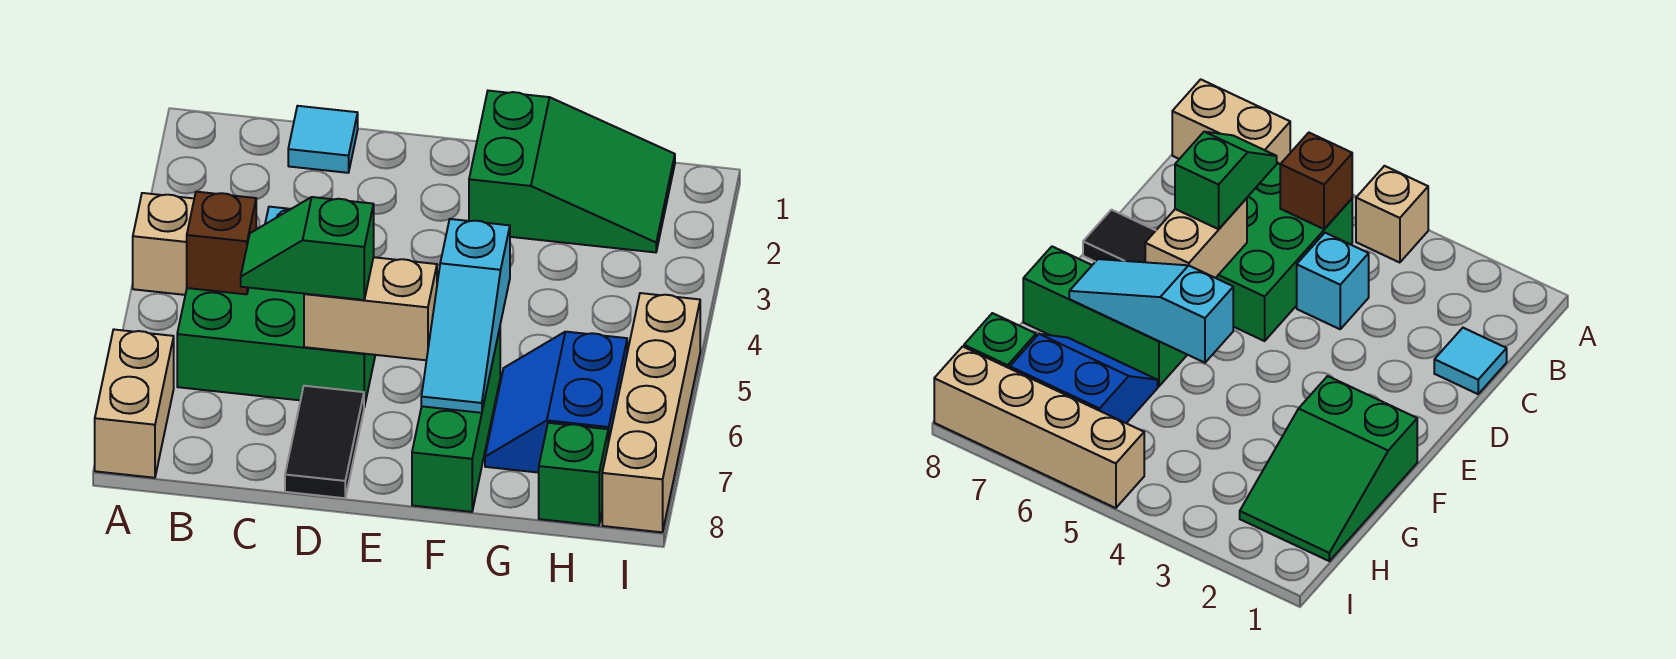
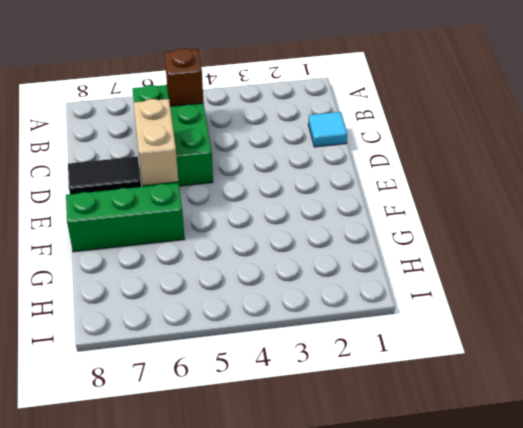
none -> tan 1x1 brick [133,193,194,295]
none -> tan 1x2 brick [95,330,174,478]
none -> cyan 1x1 brick [1297,233,1369,329]

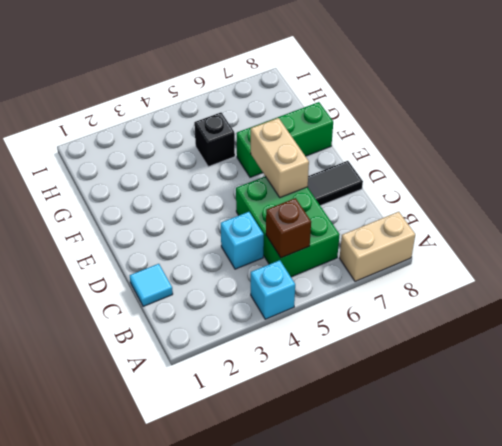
cyan 1x1 brick [251,260,295,319] -> tan 1x1 brick [133,193,194,295]
black 1x1 brick [194,112,235,167] -> none
none -> green 2x3 slope [469,91,675,252]
none -> blue 2x2 slope [485,332,627,473]
none -> green 1x1 brick [539,423,608,526]

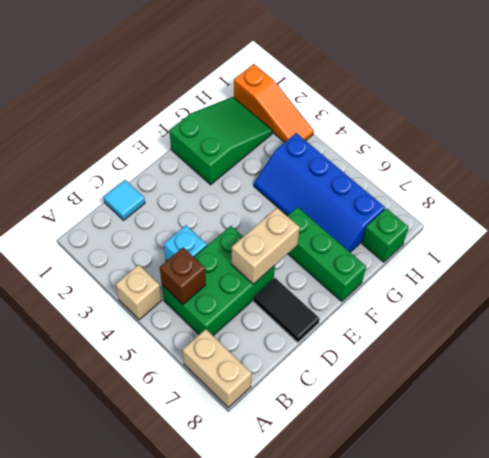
blue 2x4 slope [254,133,385,252] -> blue 2x2 slope [485,332,627,473]
orange 1x3 slope [234,64,314,142] -> none
none -> tan 1x4 brick [602,293,700,532]
none -> cyan 1x3 slope [421,219,510,413]
none -> green 1x2 slope [241,197,374,300]

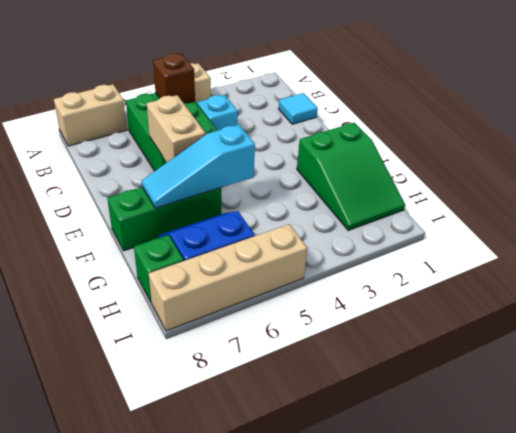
none -> black 1x2 tile [285,386,364,498]
none -> green 1x2 slope [241,197,374,300]

